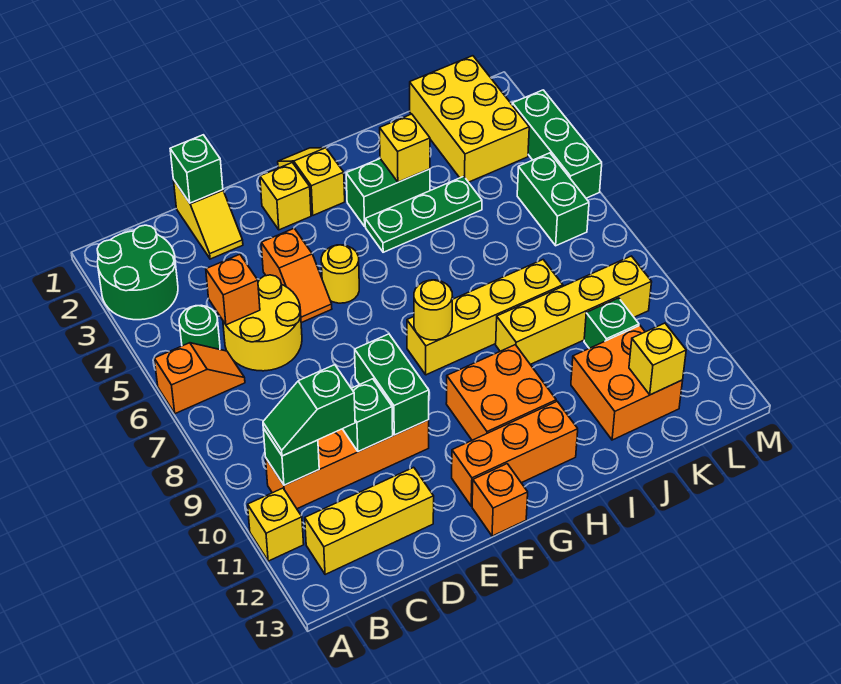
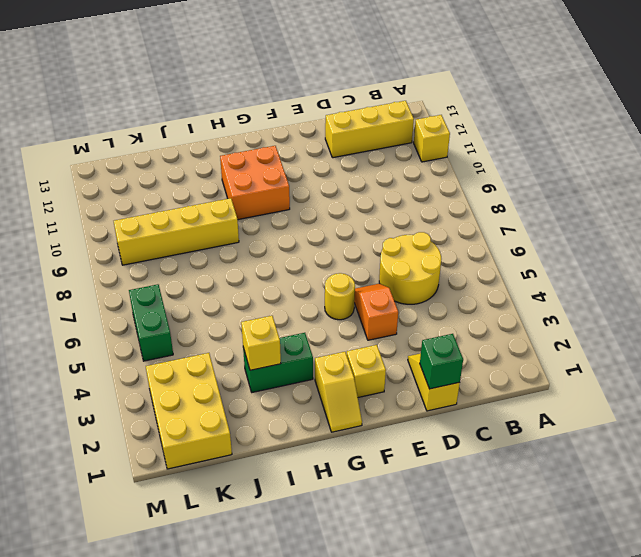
none -> green 2x2 round brick [97,225,178,320]
none -> orange 1x2 slope [154,343,245,414]
none -> green 1x1 round brick [179,305,220,349]
none -> orange 1x4 brick [266,420,429,509]

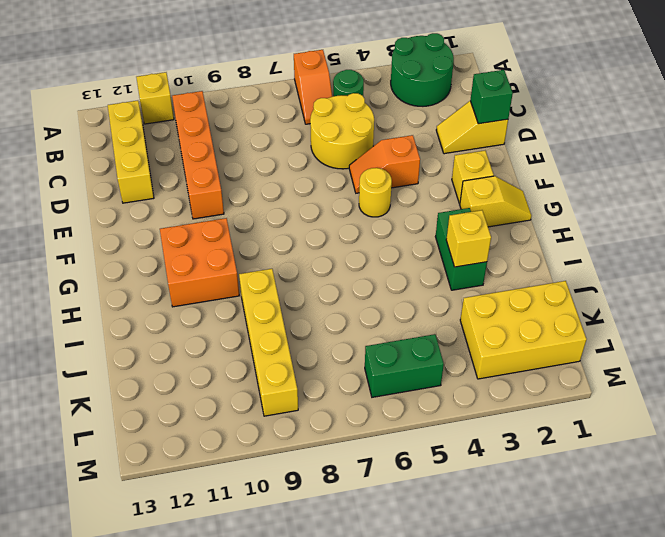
none -> orange 1x3 brick [452,401,578,506]
none -> orange 1x1 brick [472,464,528,536]
none -> yellow 1x4 brick [407,260,563,375]
none -> green 1x3 plate [365,176,482,252]

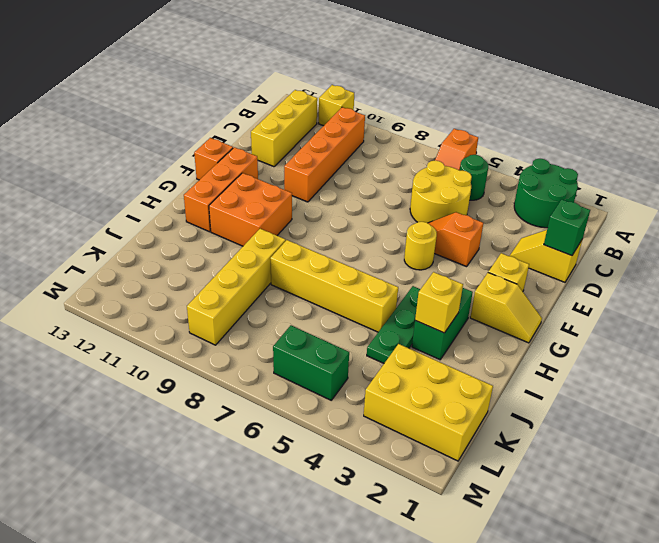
yellow 1x4 brick [270,240,398,332] -> yellow 1x4 brick turned to [407,260,563,375]
none -> orange 2x2 brick [571,326,683,440]
none -> green 1x1 brick [584,298,639,348]
none -> green 1x3 brick [512,90,602,198]
none -> green 1x1 brick [263,428,319,485]

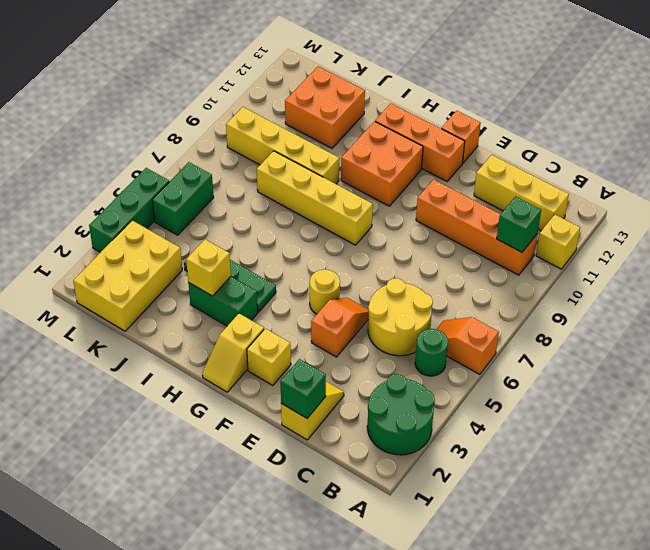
none -> green 1x1 brick [584,298,639,348]
none -> orange 1x1 brick [206,254,260,325]
none -> green 1x1 brick [343,379,393,452]
none -> green 1x2 brick [355,334,429,435]

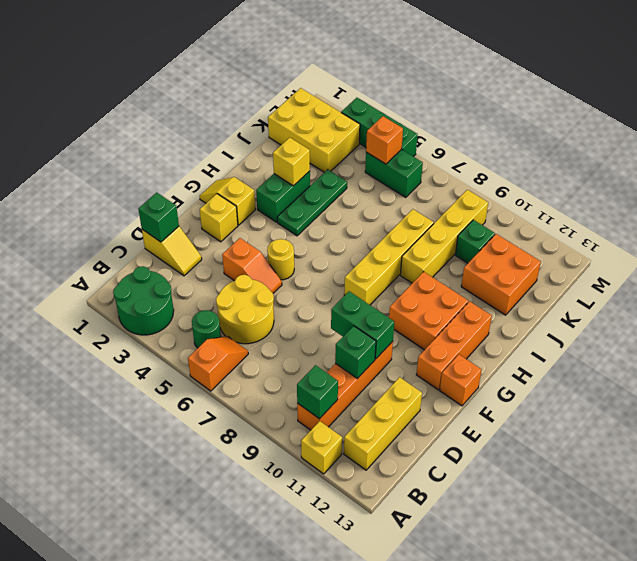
orange 1x1 brick [366,116,403,164] -> orange 1x1 brick moved to [206,254,260,325]
none -> yellow 1x1 round brick [414,280,453,340]
none -> yellow 1x1 brick [629,323,686,395]
none -> green 1x2 slope [263,365,355,456]

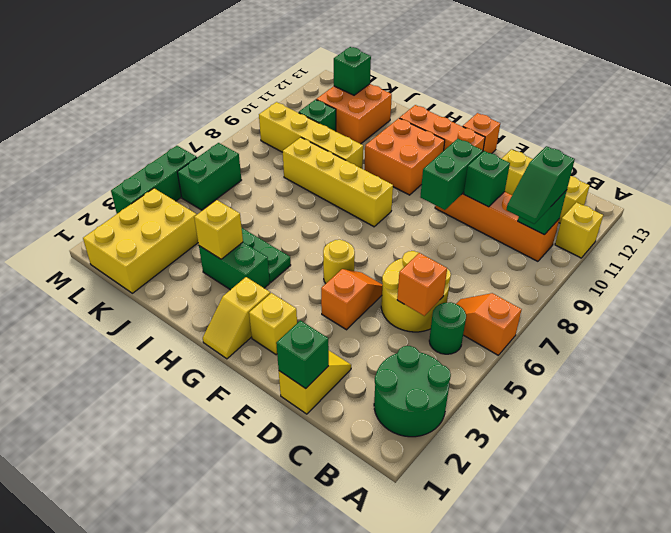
green 1x2 slope [506,146,575,224] -> green 1x2 slope turned to [263,365,355,456]
green 1x1 brick [334,47,371,95] -> yellow 1x1 brick [629,323,686,395]
none -> yellow 1x1 round brick [414,280,453,340]

